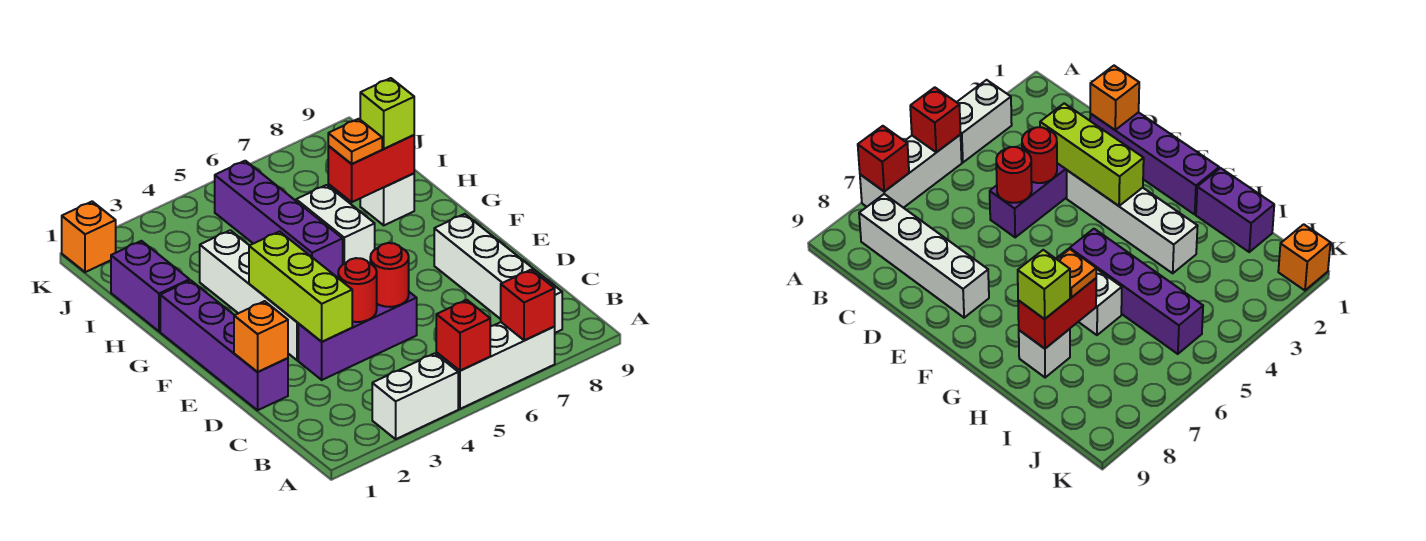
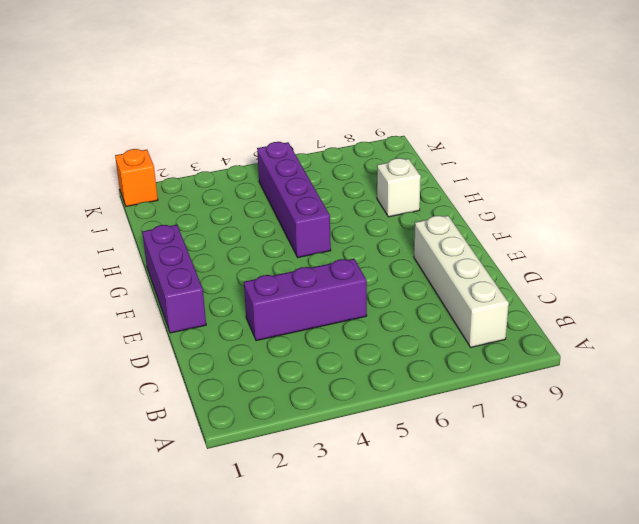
purple 1x3 brick [142,225,206,333] -> purple 1x4 brick [160,280,288,410]
none -> white 1x2 brick [372,353,458,439]
none -> white 1x3 brick [436,322,555,409]
none -> white 1x4 brick [200,230,298,360]

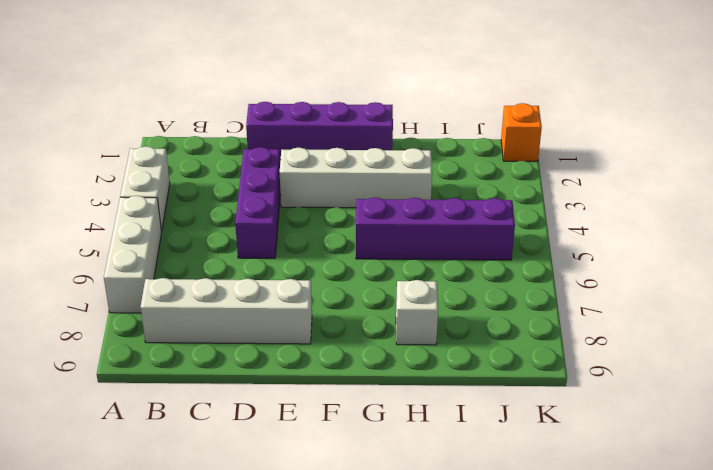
none -> white 1x2 brick [296,185,375,264]
none -> purple 1x2 brick [111,241,190,331]
none -> red 1x1 brick [436,300,490,371]

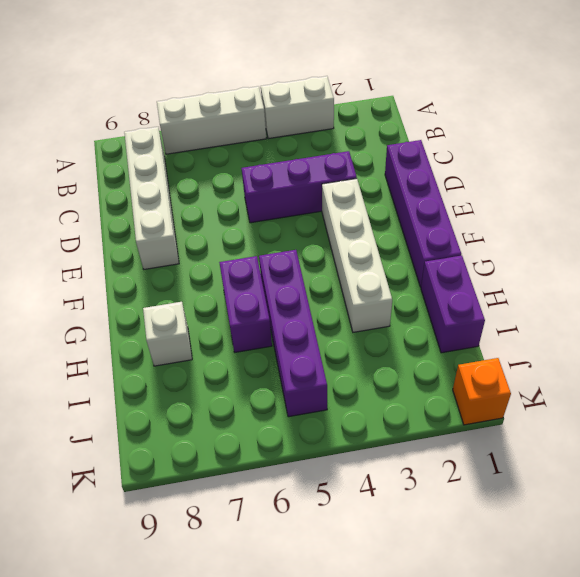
purple 1x2 brick [219,256,272,352] -> white 1x2 brick [296,185,375,264]
none -> red 1x1 brick [436,300,490,371]
none -> red 1x1 brick [501,270,555,341]
none -> orange 1x1 brick [234,301,288,372]

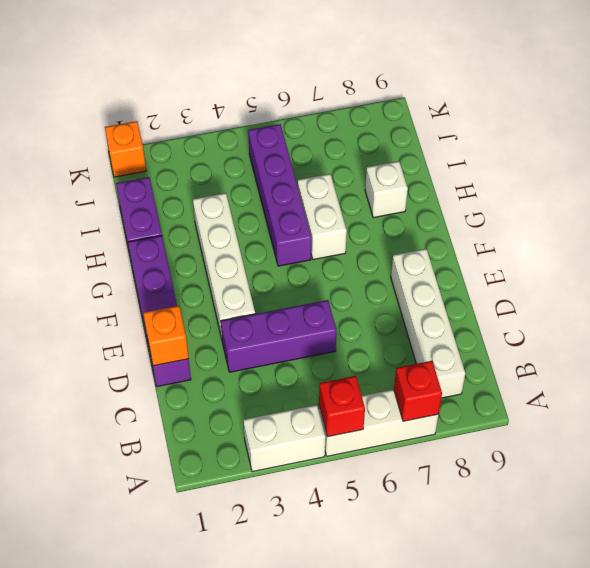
none -> lime 1x3 brick [249,231,352,342]
none -> red 1x1 round brick [338,258,377,322]
none -> red 1x1 round brick [370,243,409,307]

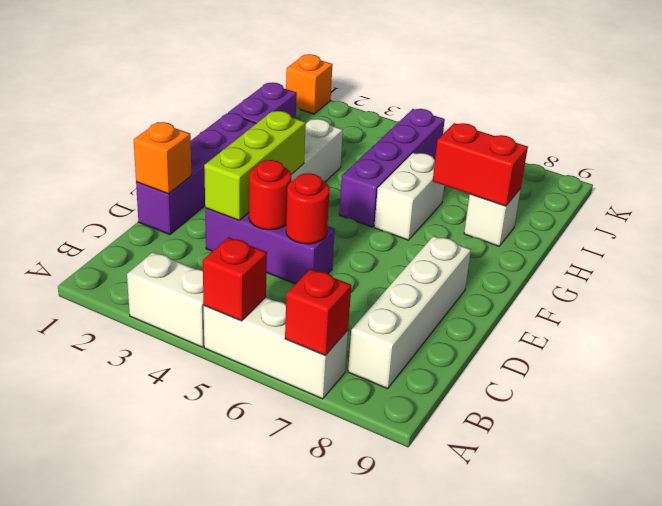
none -> orange 1x1 plate [328,119,382,164]
none -> lime 1x1 brick [360,78,414,149]

